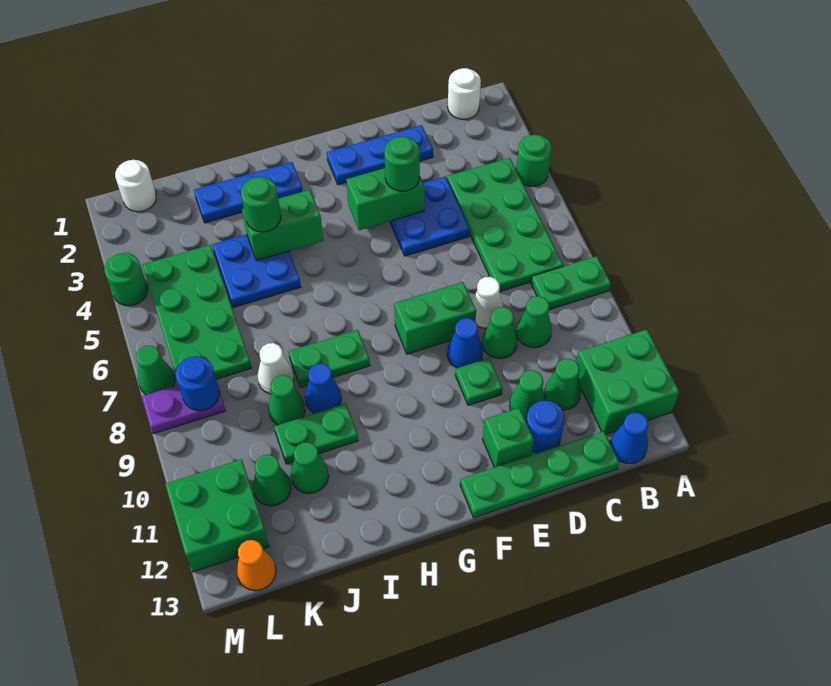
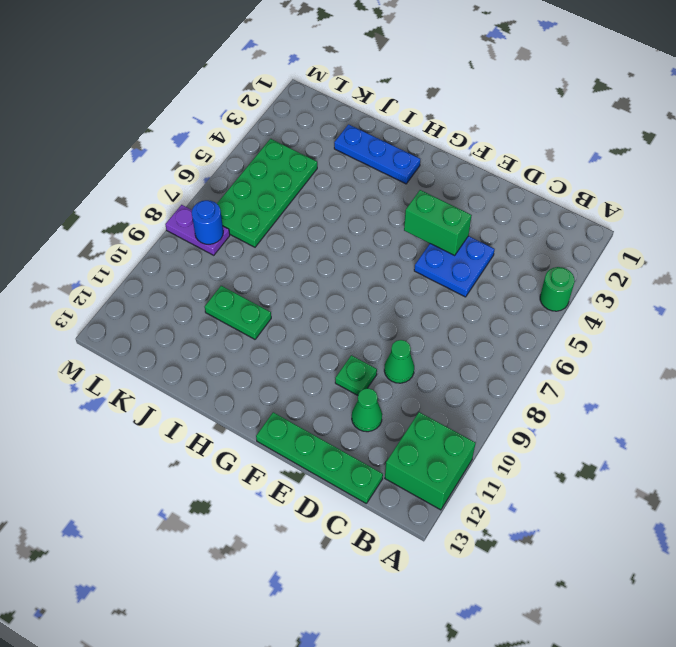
none -> green 1x2 plate [531,256,611,310]
none -> white 1x1 round brick [448,68,481,119]
none -> green 2x4 plate [447,158,563,292]
none -> blue 1x1 cone [610,412,648,464]

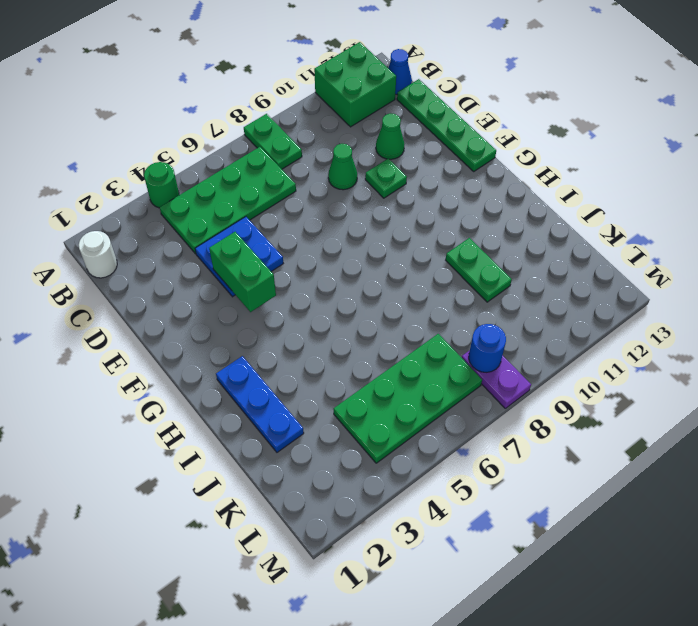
none -> green 1x1 cone [516,296,552,348]
none -> green 1x1 cone [545,359,581,410]
none -> blue 1x3 plate [327,125,433,185]
none -> white 1x1 cone [472,277,503,328]

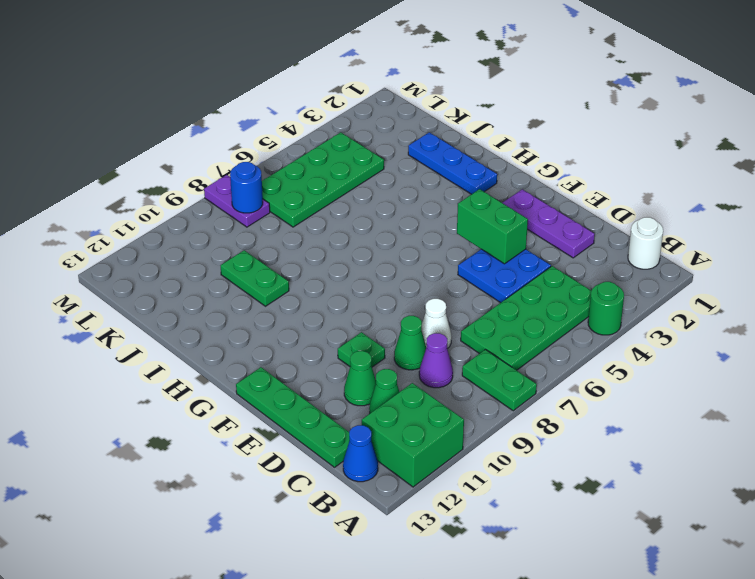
purple 1x1 cone [419,333,453,388] -> green 1x1 cone [516,296,552,348]
purple 1x3 plate [503,189,595,258] -> blue 1x3 plate [327,125,433,185]
none -> blue 1x1 round brick [526,400,565,453]
none -> green 1x2 brick [394,282,476,354]
none -> blue 1x1 cone [447,318,483,368]
none -> green 1x1 brick [482,408,534,467]

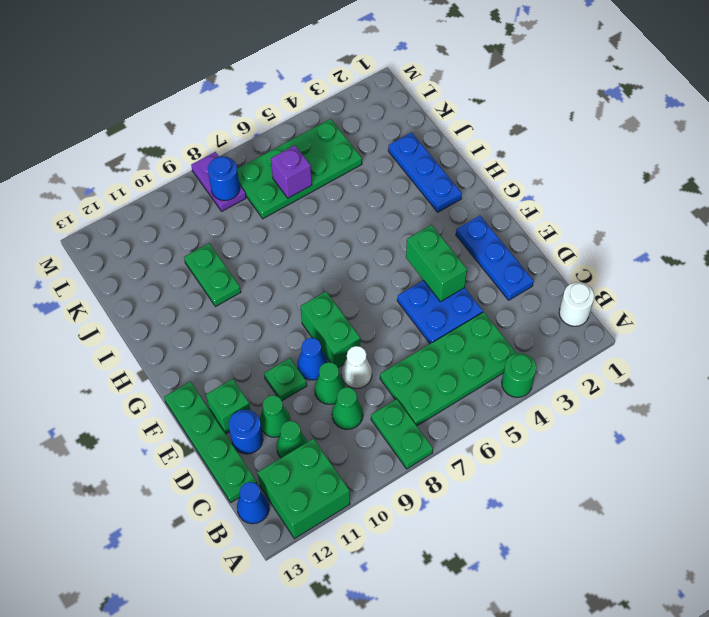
purple 1x1 brick [271,145,312,198] -> none
none -> green 1x2 plate [289,330,370,388]
none -> blue 2x2 plate [212,234,301,308]
none -> blue 1x1 cone [305,364,341,413]
none -> white 1x1 cone [257,343,294,394]

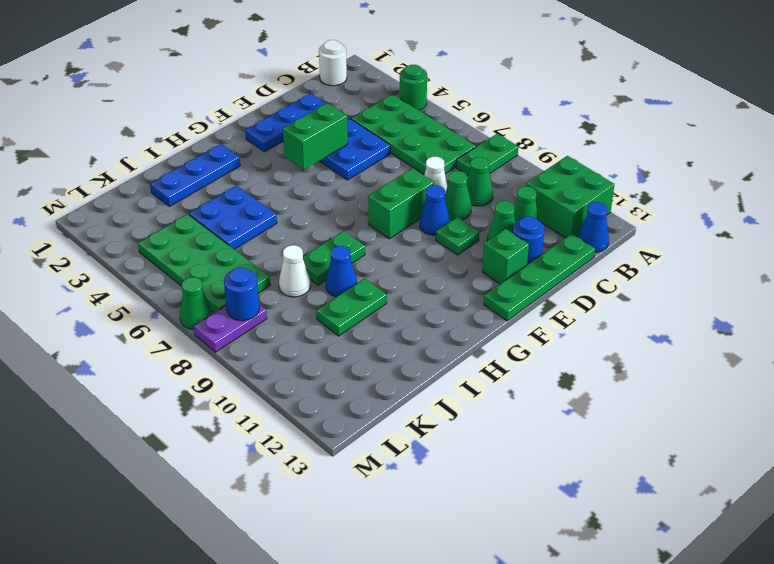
none -> green 1x1 cone [268,375,305,425]
none -> green 1x1 cone [291,442,329,493]
none -> green 1x1 cone [253,455,291,506]
none -> white 1x1 round brick [115,160,156,212]

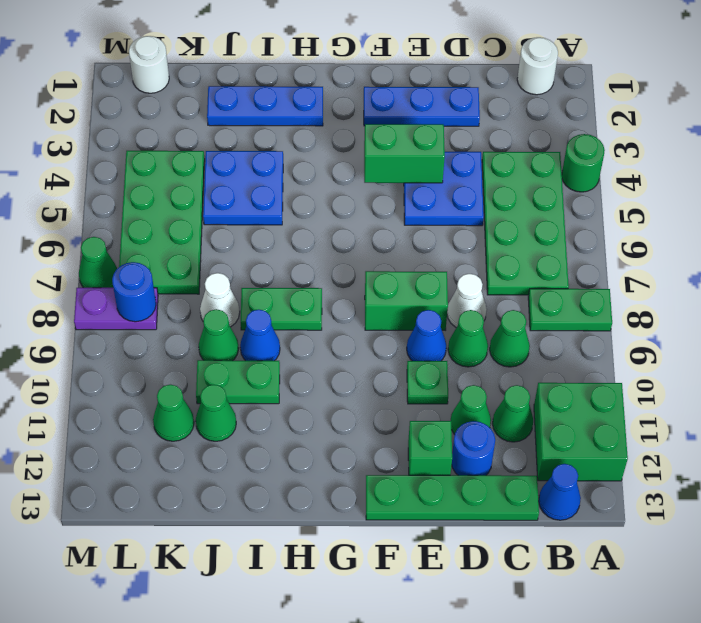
none -> green 2x2 brick [165,459,269,572]
none -> orange 1x1 cone [236,540,276,591]
none -> green 1x1 round brick [104,253,148,306]
none -> green 1x2 brick [242,190,323,260]

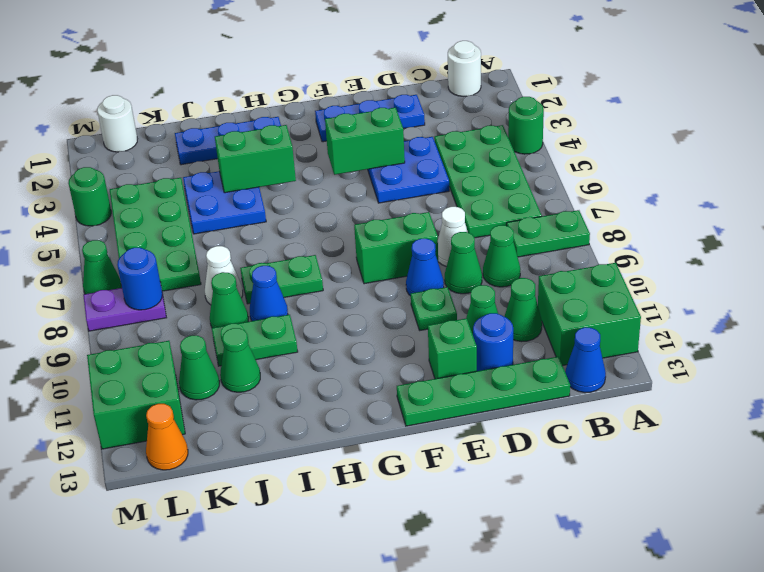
none -> green 1x1 round brick [384,137,420,191]
none -> green 1x1 round brick [241,177,281,232]

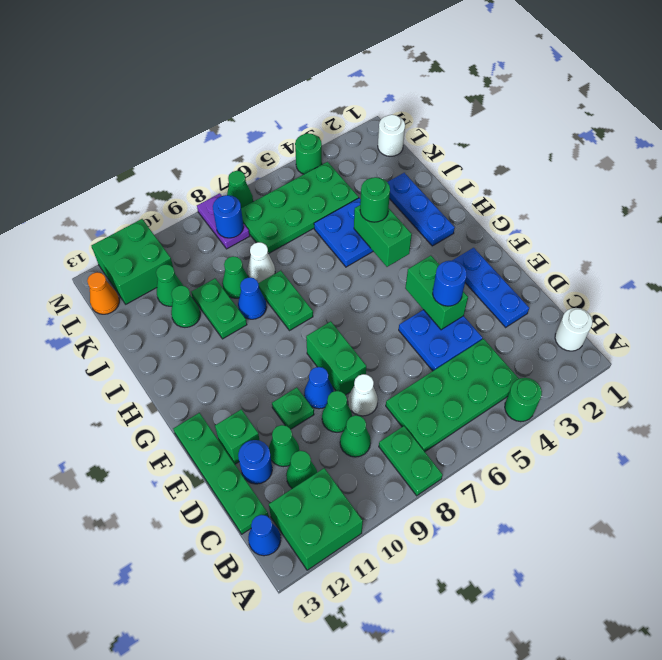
blue 1x1 round brick [433,261,467,306] -> green 1x1 round brick [384,137,420,191]

